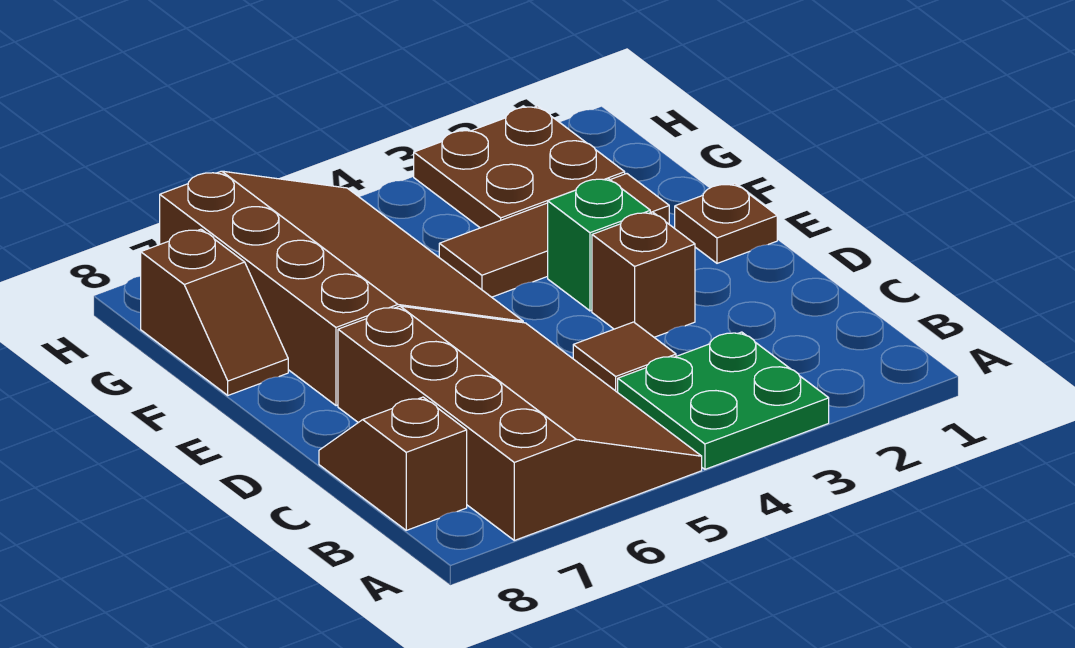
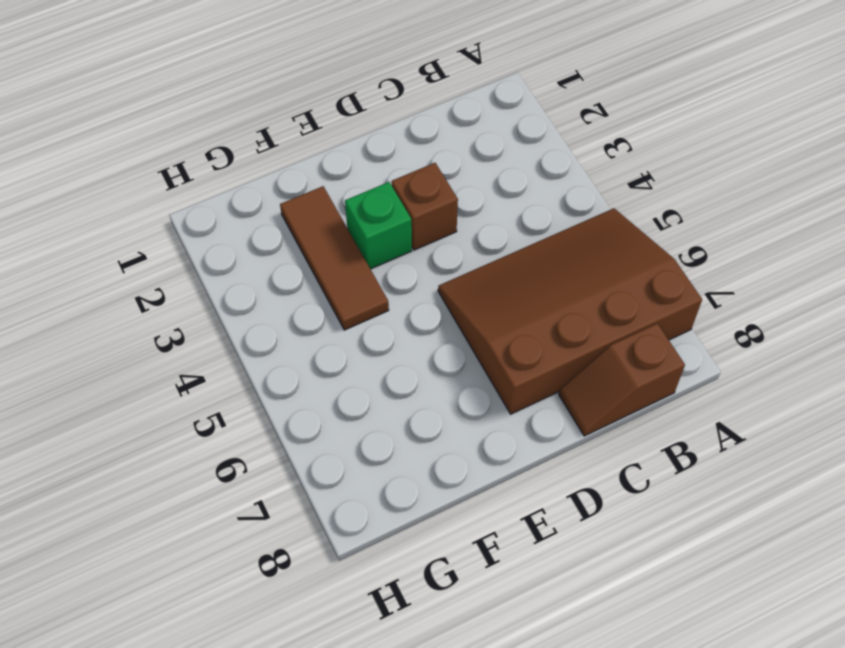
none -> green 2x2 plate [618,332,829,469]
none -> brown 1x1 tile [573,322,676,392]

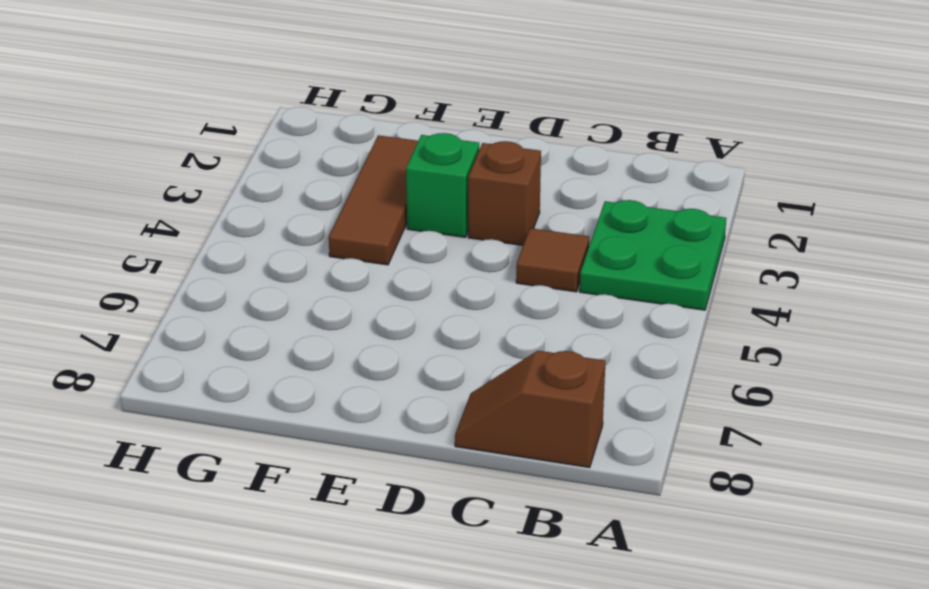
none -> brown 3x4 slope [338,306,702,540]
none -> brown 1x1 plate [675,184,777,263]

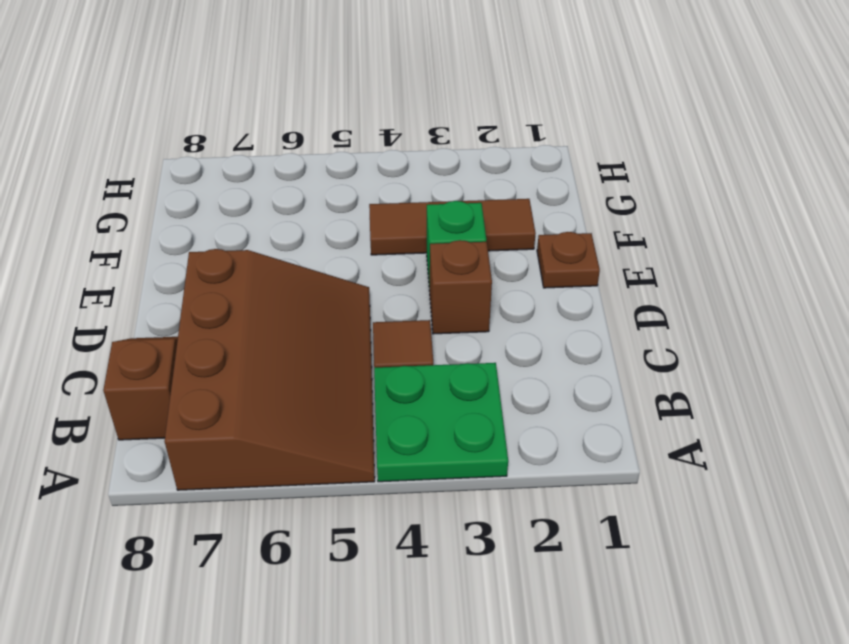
none -> brown 3x4 slope [160,171,523,406]
none -> brown 1x2 slope [141,229,288,395]

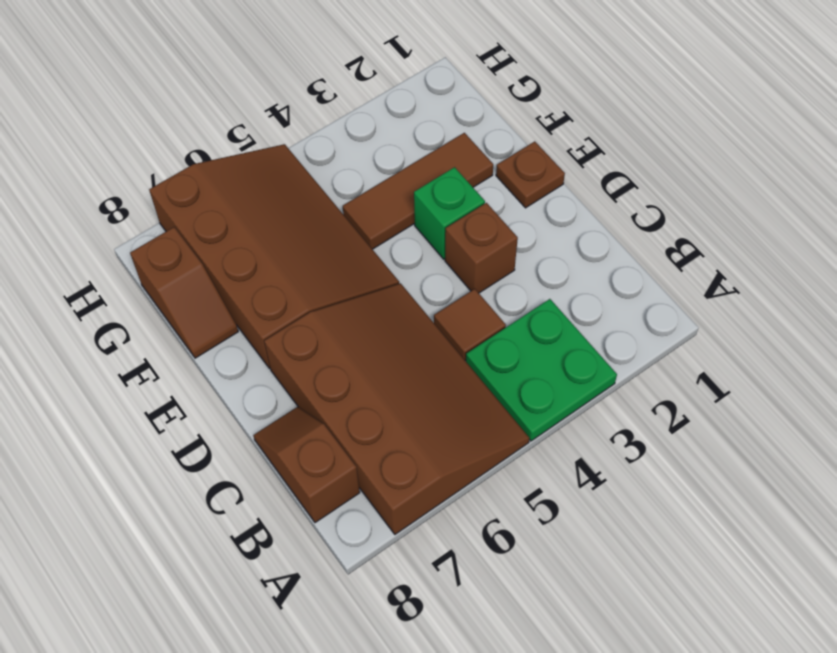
none -> brown 2x2 plate [414,106,625,228]

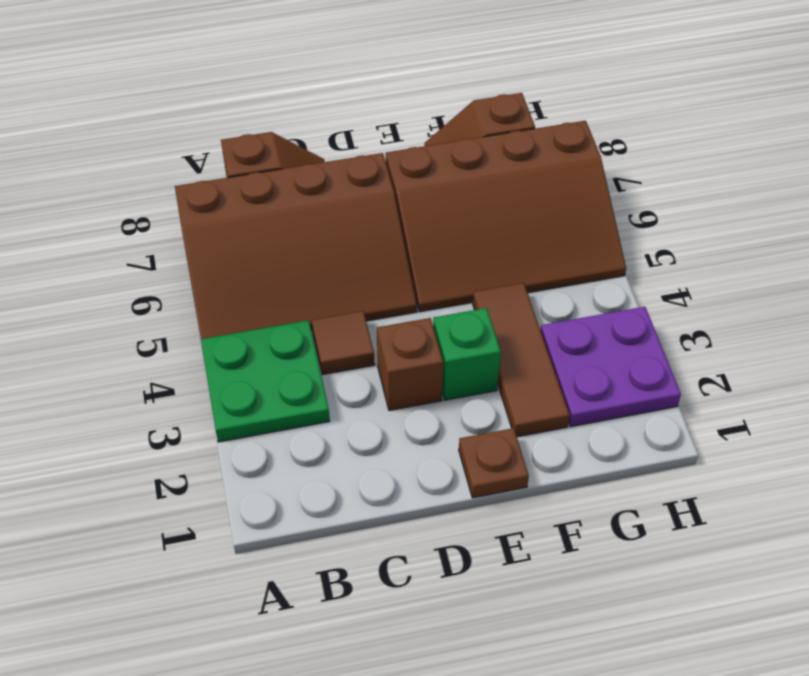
purple 2x2 plate [541,307,681,427] -> brown 2x2 plate [414,106,625,228]

